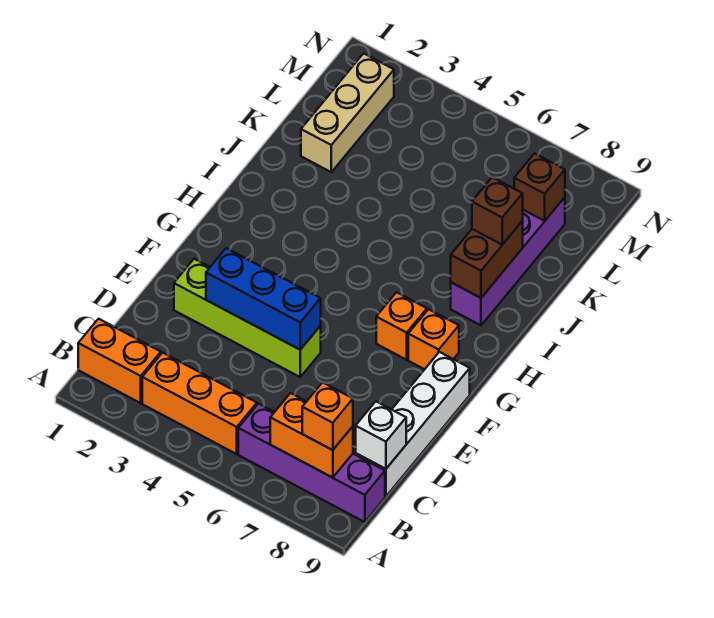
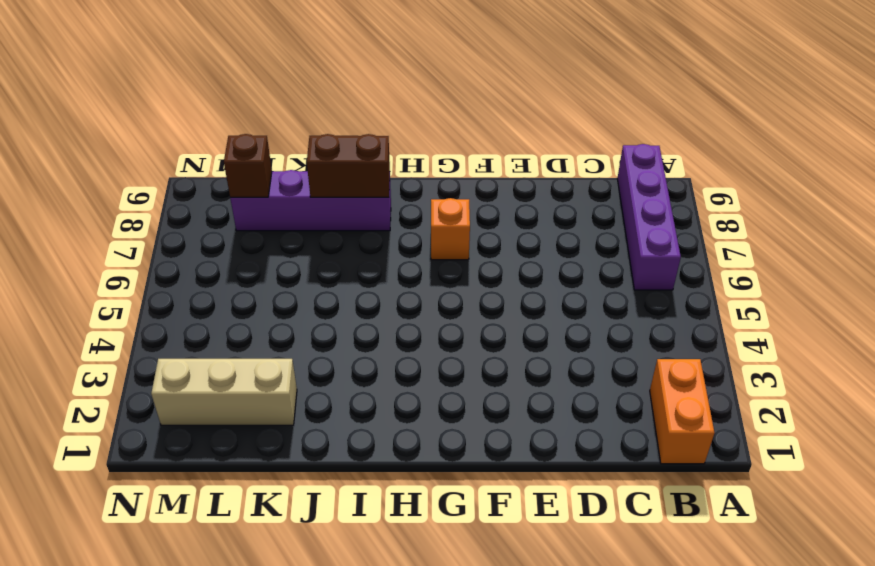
none -> orange 1x3 brick [142,353,257,454]
none -> white 1x4 brick [356,352,470,496]
none -> lime 1x4 brick [174,259,321,377]

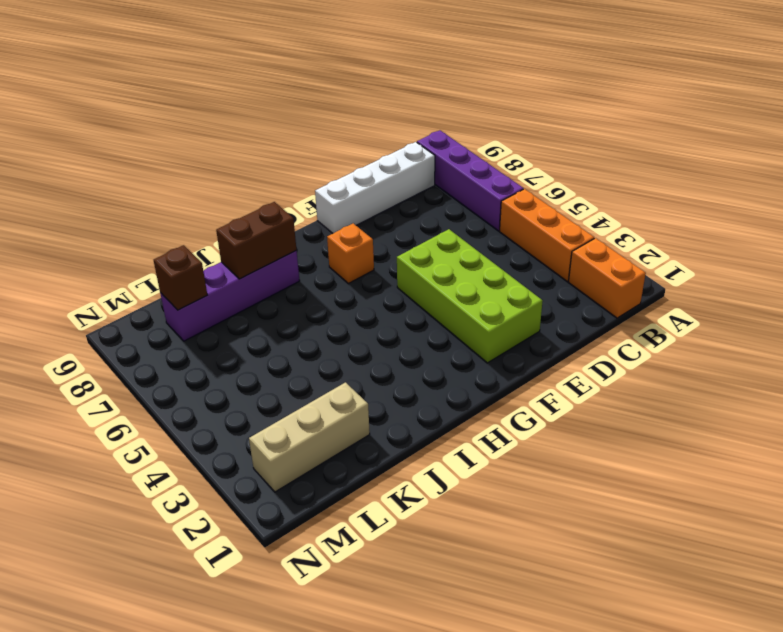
lime 2x4 brick [397,229,543,363] -> lime 1x4 brick [174,259,321,377]
none -> orange 1x1 brick [408,309,459,369]
none -> orange 1x2 brick [270,393,353,478]
none -> white 1x1 brick [356,402,406,469]

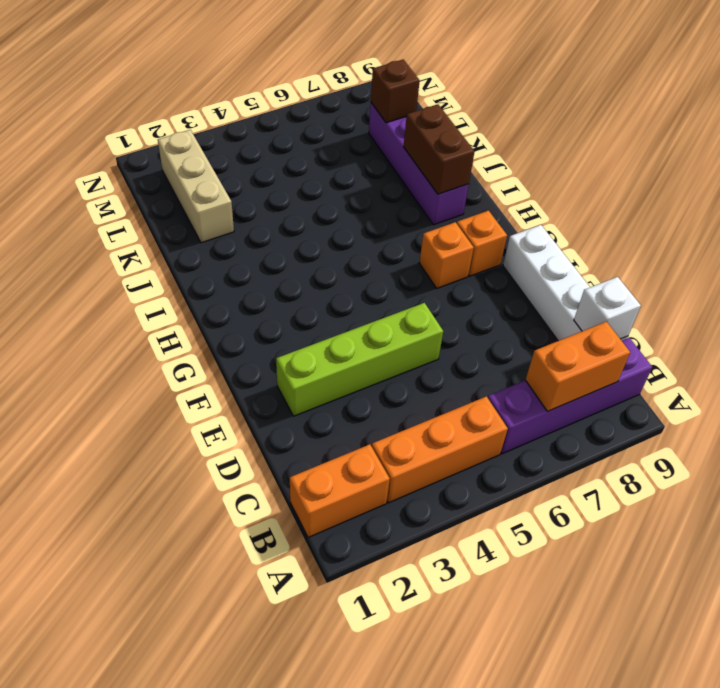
none -> blue 1x3 brick [206,248,321,350]
none -> orange 1x1 brick [302,382,353,450]
none -> brown 1x1 brick [472,177,523,245]

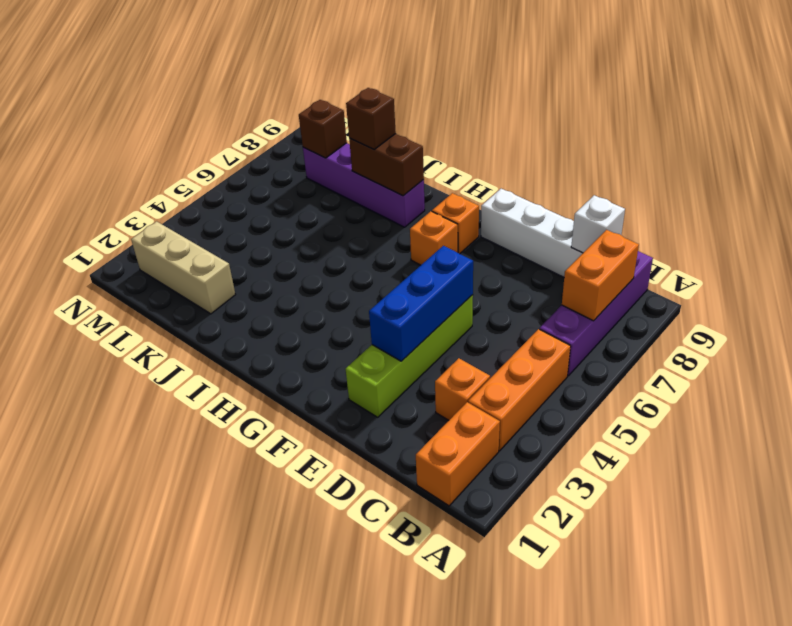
orange 1x1 brick [435,358,490,420] -> orange 1x1 brick moved to [302,382,353,450]

